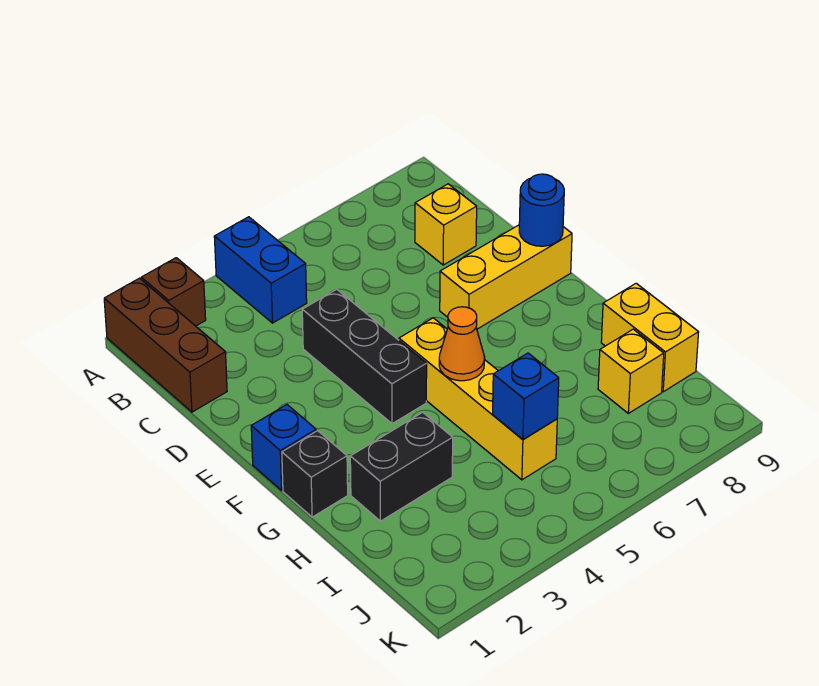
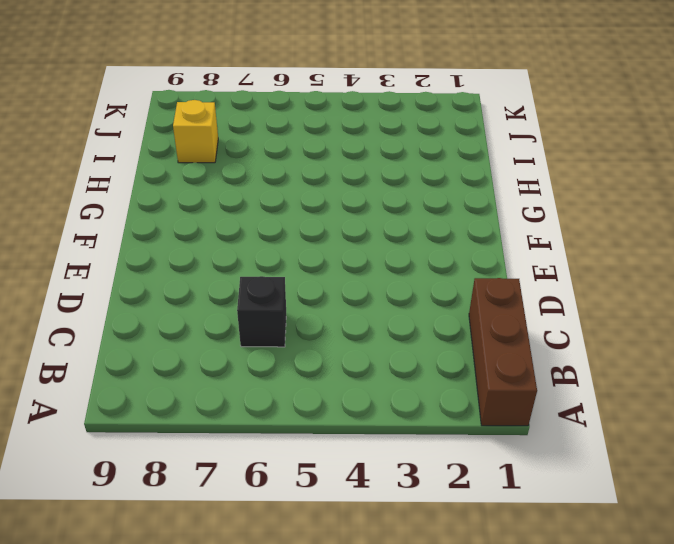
black 1x1 brick [237,276,286,347] -> black 1x1 brick moved to [282,431,348,517]
none -> brown 1x1 brick [141,258,206,326]
none -> blue 1x2 brick [214,217,307,323]
none -> yellow 1x1 brick [415,184,477,265]

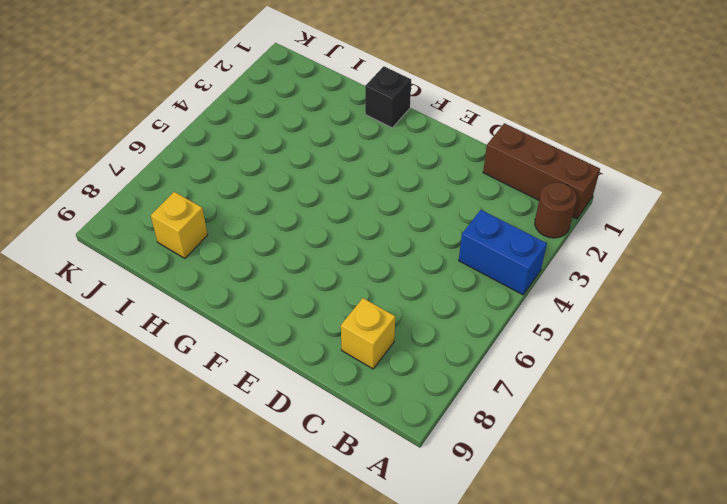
brown 1x1 round brick [535,183,577,238] -> brown 1x1 brick [141,258,206,326]
none -> black 1x3 brick [302,289,427,424]
none -> yellow 1x3 brick [440,225,572,329]
none -> blue 1x1 brick [251,405,316,490]

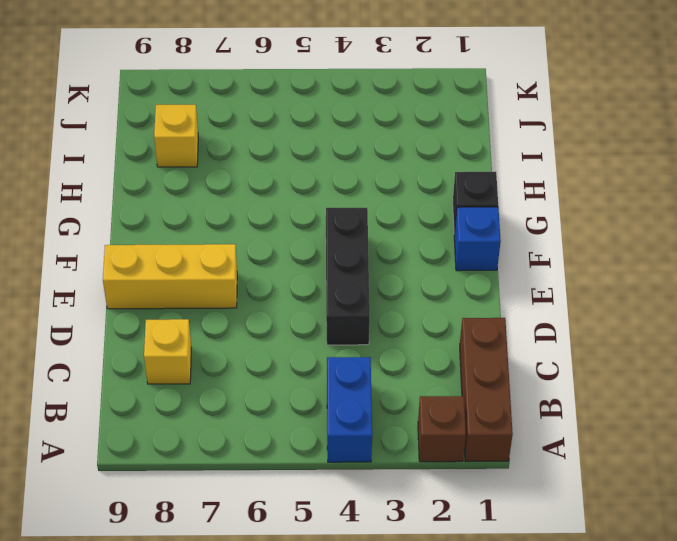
none -> yellow 1x4 brick [399,318,557,480]
none -> black 1x2 brick [350,412,453,521]
none -> yellow 1x2 brick [601,283,699,392]

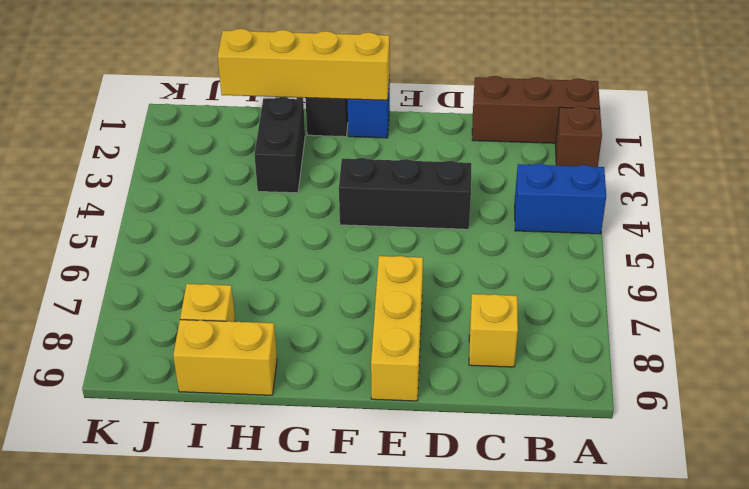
yellow 1x4 brick [218,29,390,100] -> yellow 1x4 brick moved to [399,318,557,480]
none -> blue 1x1 round brick [519,174,564,246]
none -> orange 1x1 cone [439,307,485,381]
none -> blue 1x1 brick [493,353,559,439]

